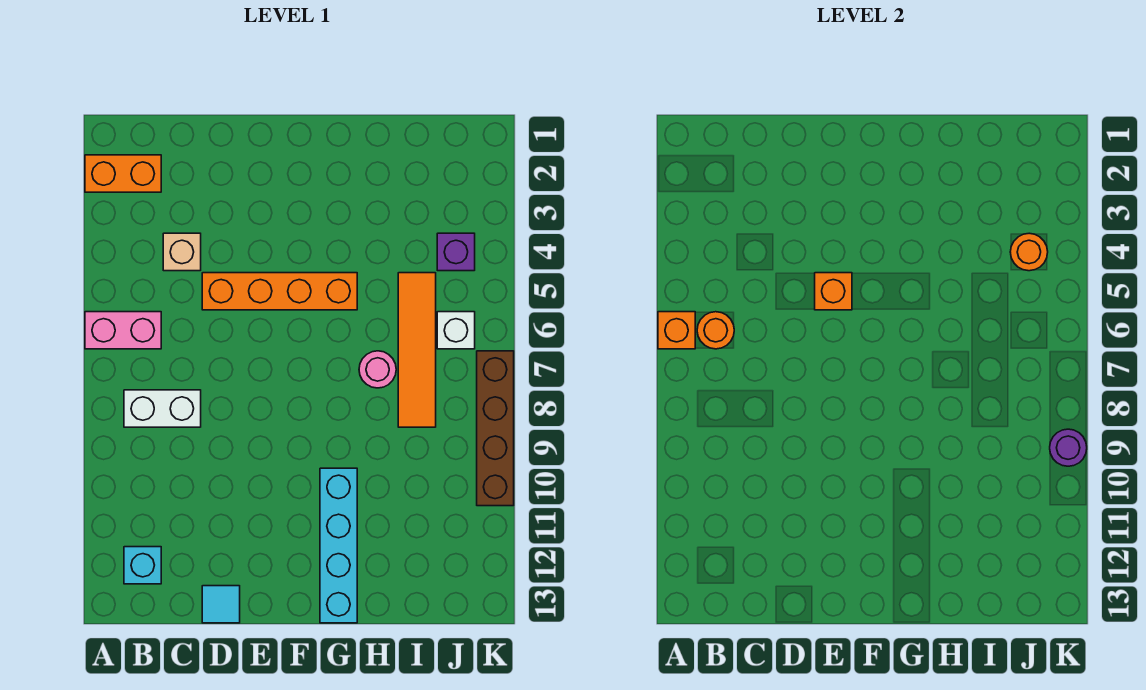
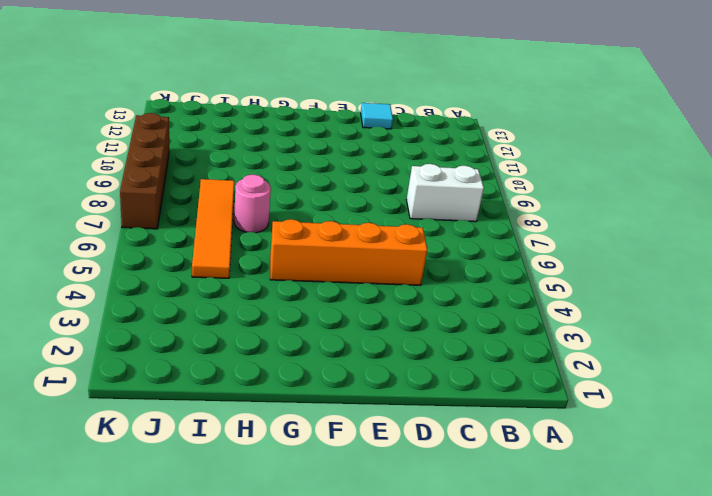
none -> orange 1x2 brick [85,155,161,192]
none -> pink 1x2 brick [85,312,161,349]
none -> cyan 1x1 brick [124,547,161,584]

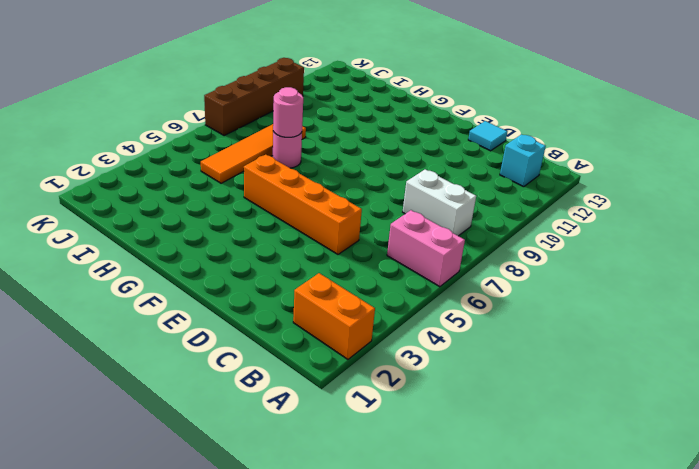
pink 1x1 round brick [273,87,303,137] -> none
none -> tan 1x1 brick [163,233,201,271]
none -> cyan 1x4 brick [320,468,357,623]
none -> purple 1x1 brick [437,233,475,271]

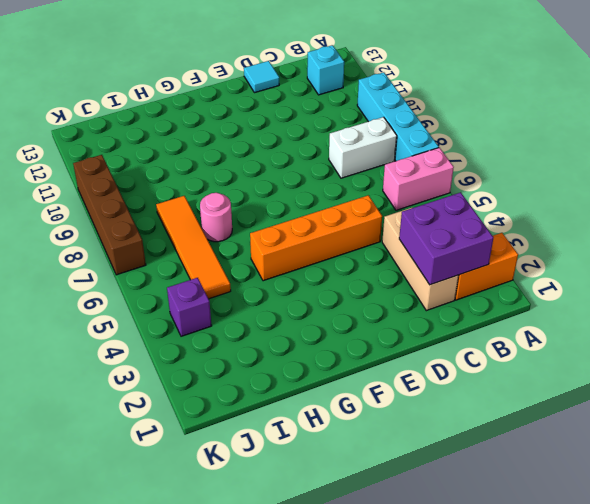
cyan 1x4 brick [357,72,439,161] -> cyan 1x4 brick moved to [320,468,357,623]
purple 2x2 brick [399,192,493,285] -> none
tan 1x3 brick [382,208,459,311] -> tan 1x1 brick [163,233,201,271]
none -> white 1x1 brick [437,312,475,349]
none -> orange 1x1 brick [658,312,695,349]
none -> orange 1x1 round brick [697,312,734,349]

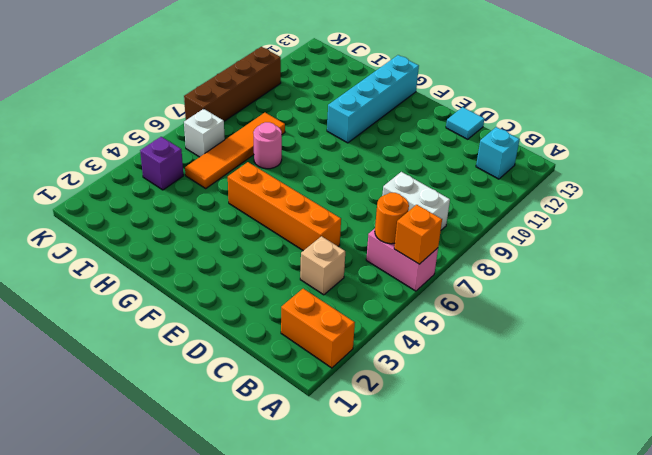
none -> orange 1x1 brick [815,273,852,310]
none -> orange 1x1 round brick [1010,233,1048,271]
none -> purple 1x1 round brick [1050,429,1087,466]

